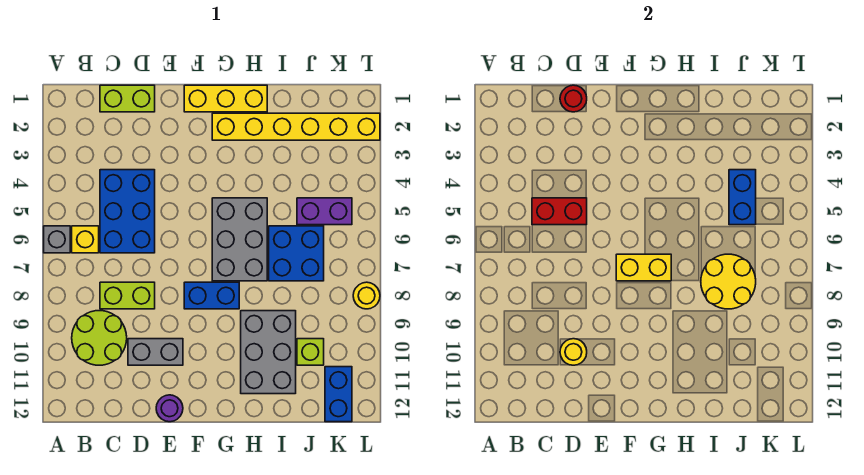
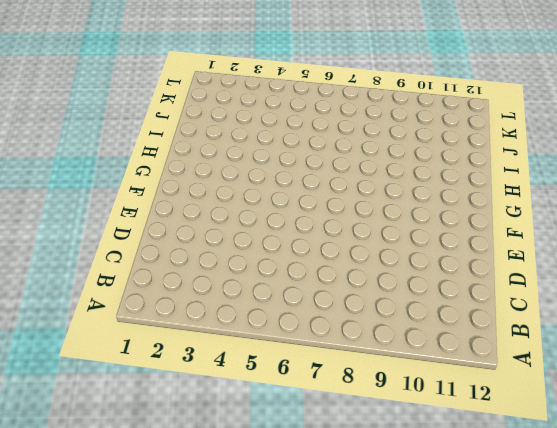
none -> grey 1x1 brick [44,226,70,253]
none -> yellow 1x1 brick [72,226,99,253]
none -> lime 2x2 round brick [72,311,127,365]

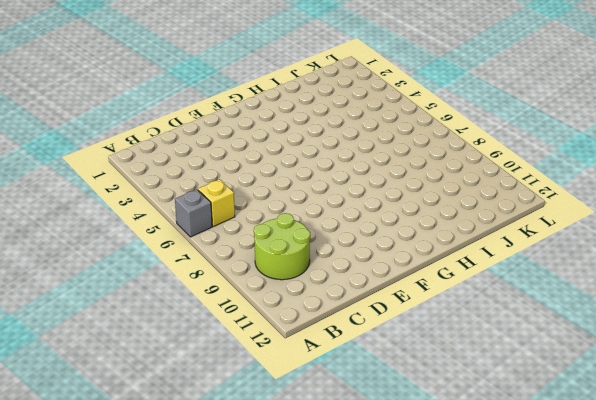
none -> lime 1x2 brick [100,85,155,112]
none -> blue 2x3 brick [100,170,155,253]
none -> lime 1x2 brick [100,282,155,309]

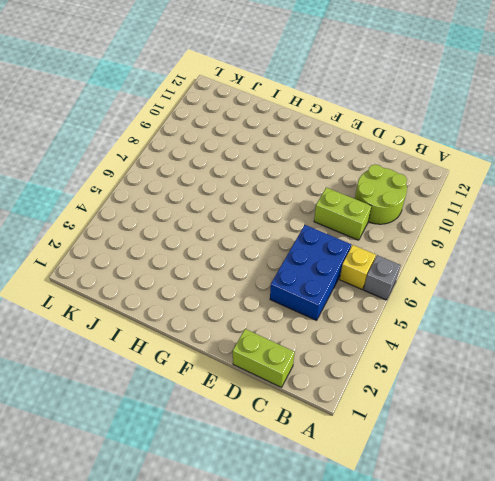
none -> grey 1x2 brick [128,339,183,365]
none -> purple 1x1 round brick [156,395,183,422]
none -> yellow 1x3 brick [184,85,267,112]

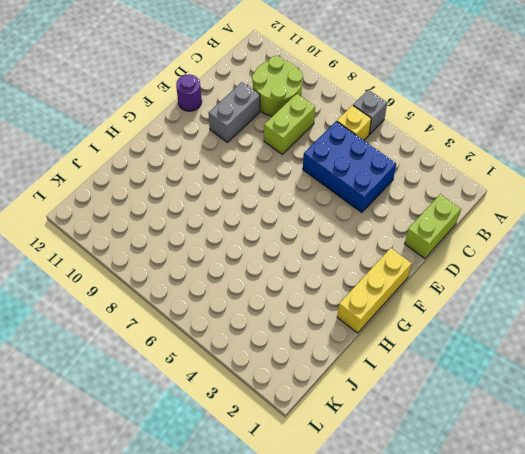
none -> blue 1x2 brick [184,282,239,309]
none -> yellow 1x6 brick [212,113,380,140]
none -> grey 2x3 brick [212,198,267,281]

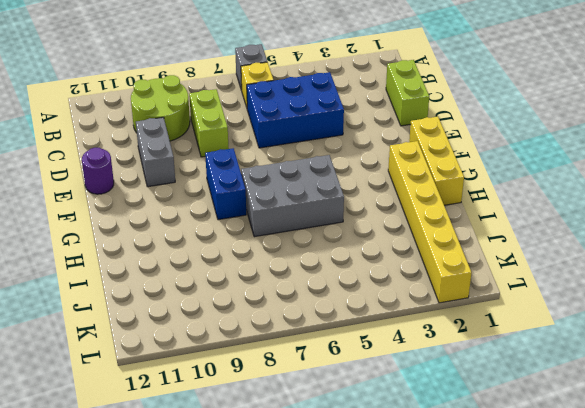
none -> grey 2x3 brick [241,311,296,394]
none -> blue 2x2 brick [269,226,324,281]
none -> purple 1x2 brick [297,198,352,225]

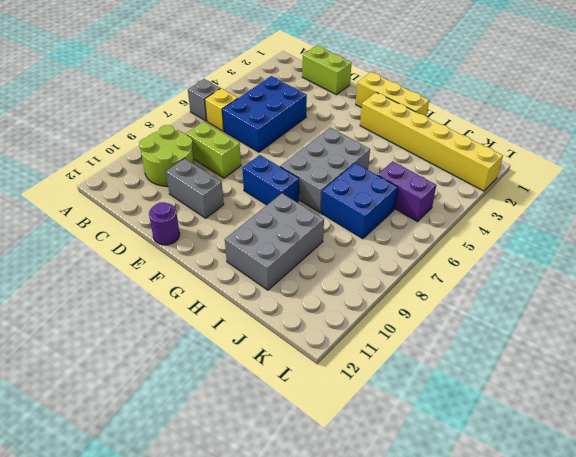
none -> lime 1x1 brick [297,339,324,365]
none -> blue 1x2 brick [325,367,352,422]
none -> yellow 1x1 round brick [353,282,380,309]

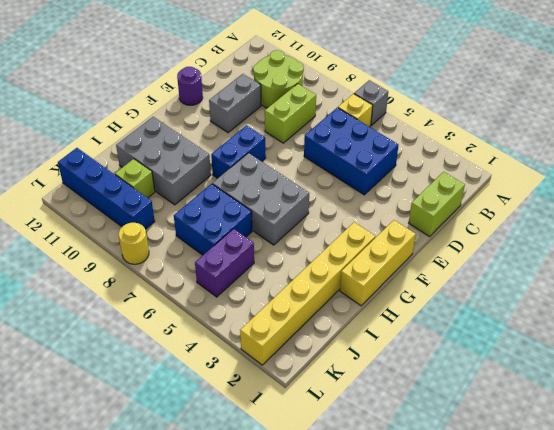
blue 1x4 brick [58,148,155,229] -> blue 1x2 brick [325,367,352,422]
none -> red 1x2 brick [532,198,587,225]
none -> red 1x1 round brick [560,85,587,112]
none -> yellow 1x1 round brick [560,339,587,365]

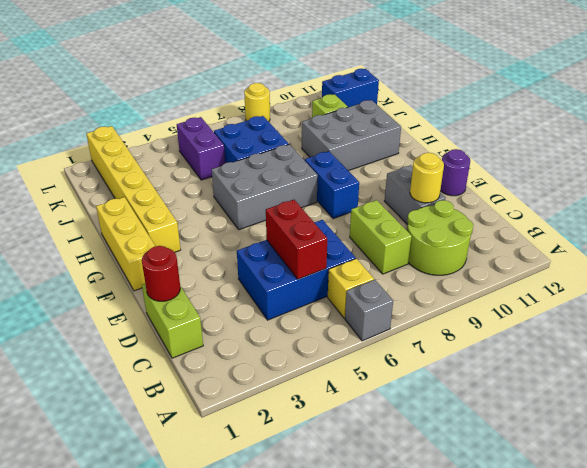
none -> yellow 1x2 brick [616,254,671,281]
none -> yellow 2x2 round brick [701,254,756,309]
none -> blue 1x2 brick [729,170,756,225]

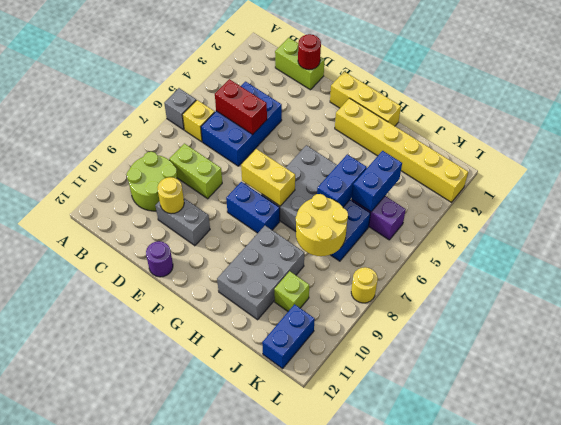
blue 1x2 brick [317,154,367,207] -> none

